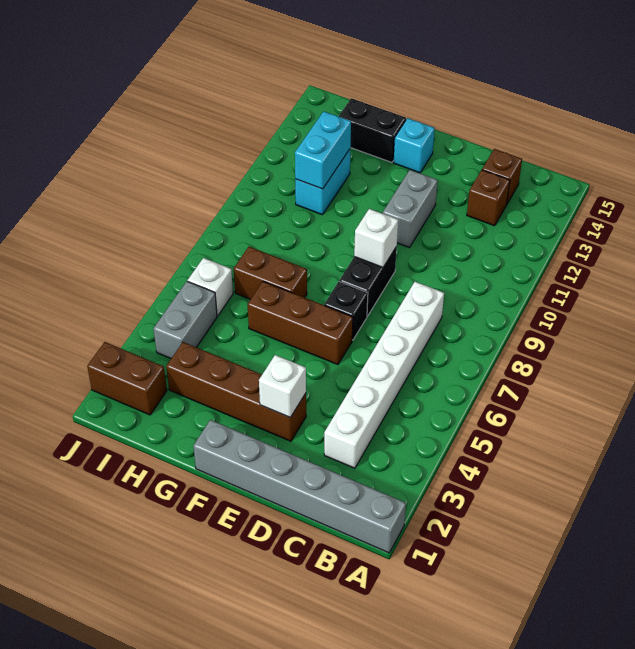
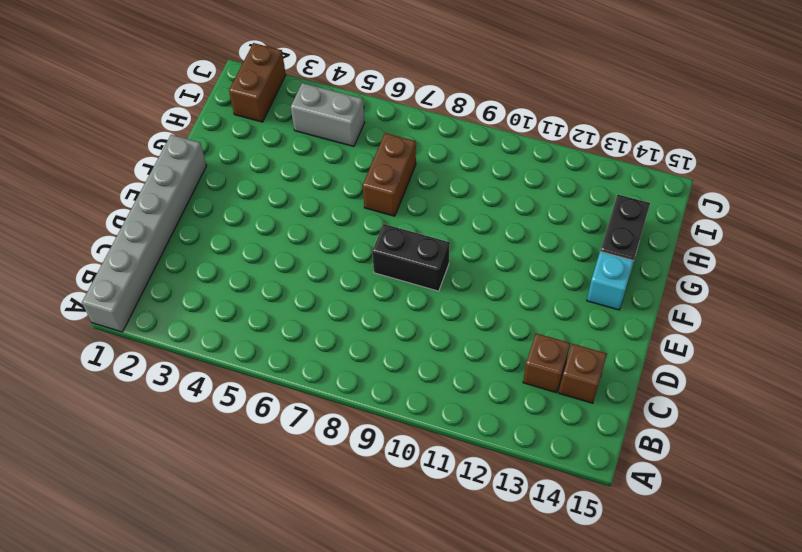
none -> white 1x6 brick [324,282,444,468]
none -> brown 1x4 brick [166,342,306,441]
none -> brown 1x3 brick [248,282,353,365]

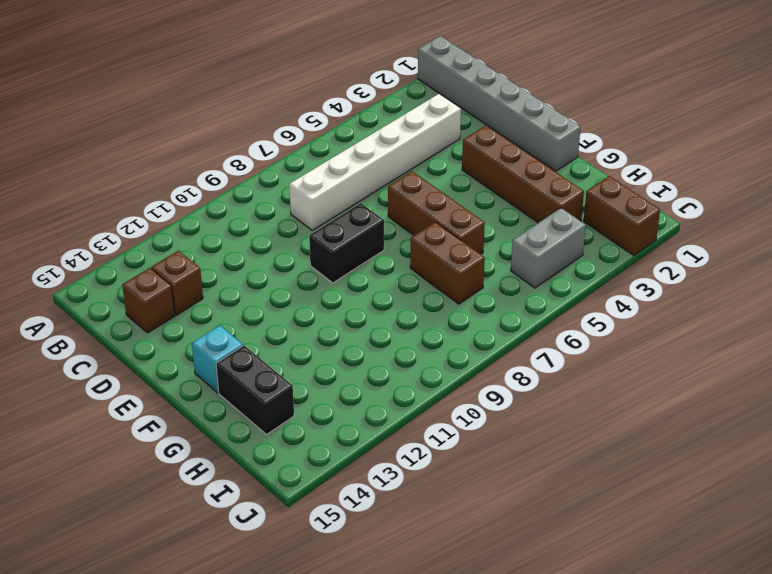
none -> black 1x1 brick [324,282,368,340]
none -> grey 1x2 brick [383,170,438,248]
none -> cyan 1x2 brick [295,149,350,215]

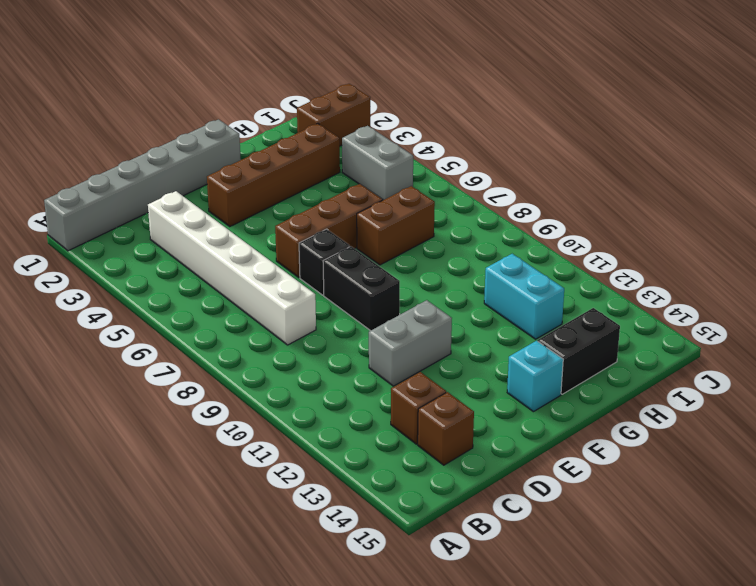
grey 1x2 brick [369,300,452,386] -> grey 1x2 brick turned to [383,170,438,248]
none -> white 1x1 brick [188,258,233,316]
none -> white 1x1 brick [259,355,306,417]
none -> white 1x1 brick [354,209,398,267]

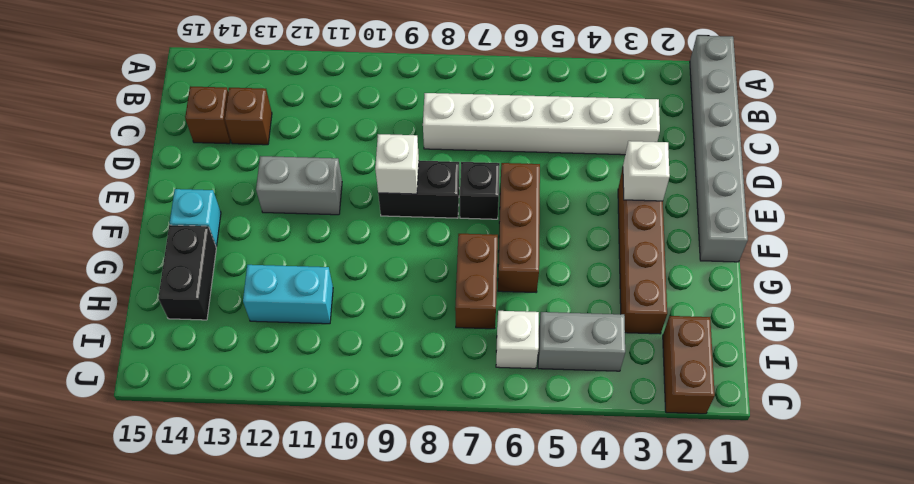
none -> cyan 1x2 brick [295,111,351,189]

